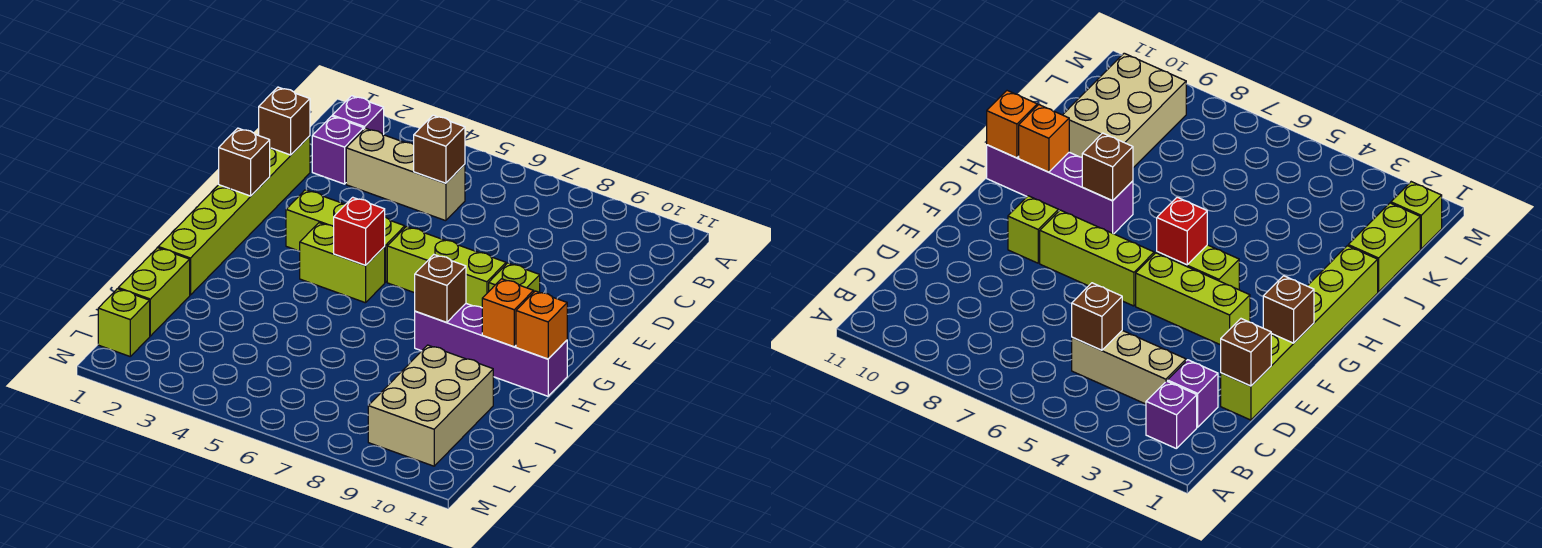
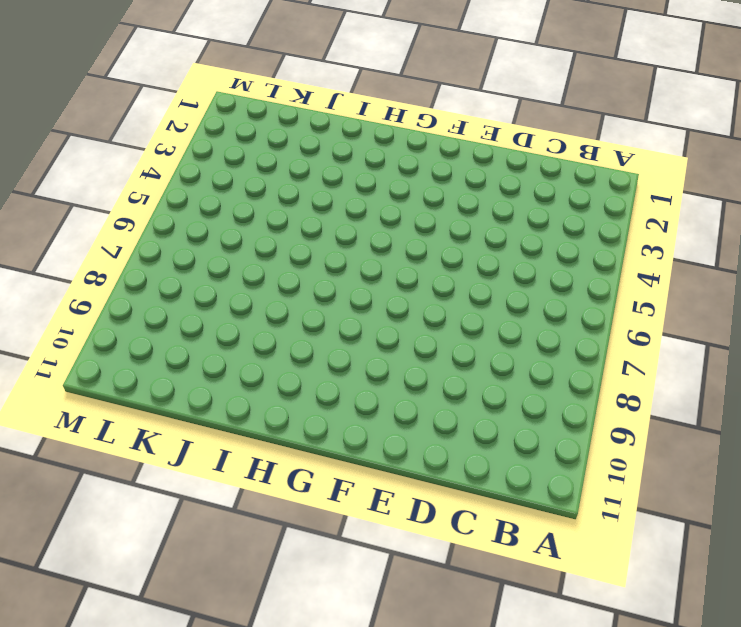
none -> purple 1x1 brick [332,96,384,135]
none -> purple 1x1 brick [312,116,364,184]
none -> tan 1x3 brick [346,128,465,221]

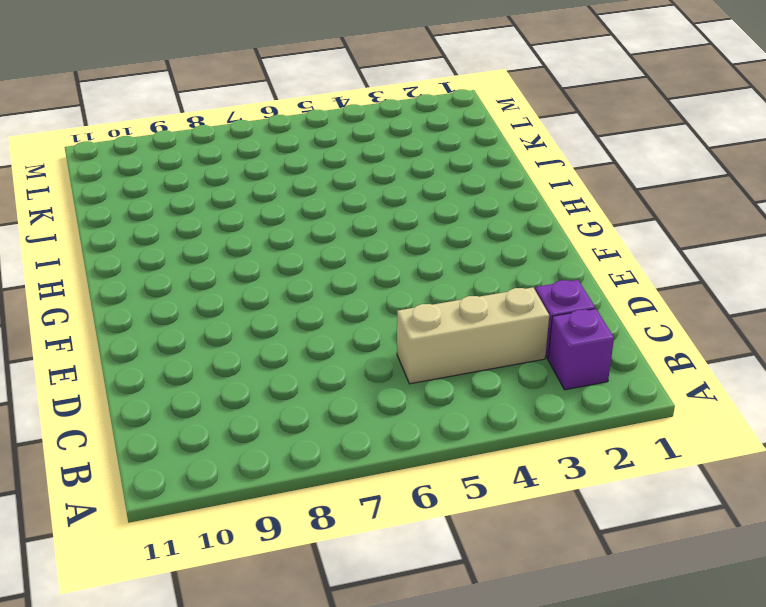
none -> lime 1x6 brick [158,136,310,295]
none -> lime 1x3 brick [286,190,405,282]
none -> lime 1x3 brick [387,227,506,308]

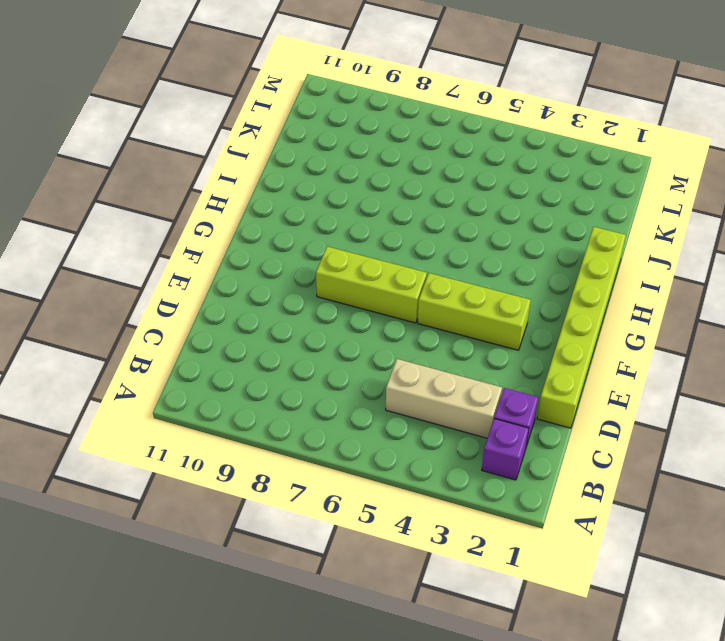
none -> lime 1x1 brick [489,263,540,292]
none -> lime 1x2 brick [299,223,385,303]
none -> purple 1x4 brick [415,304,567,396]

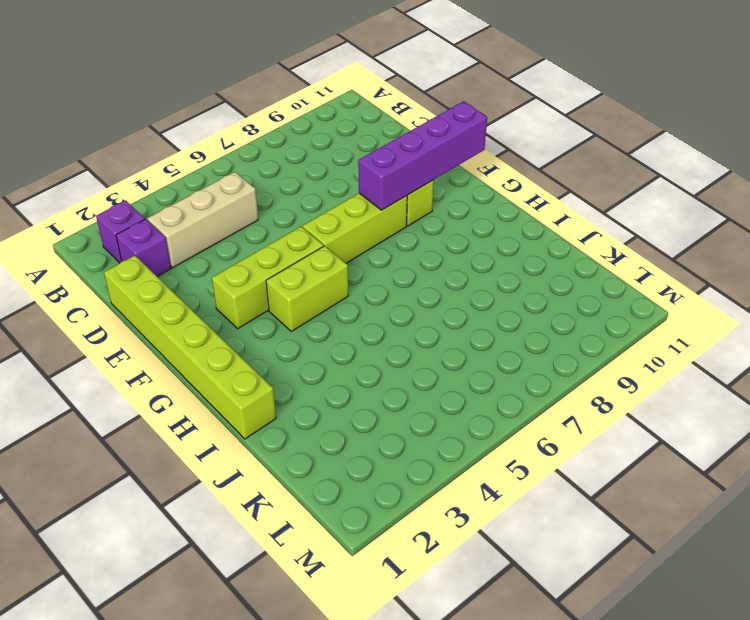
purple 1x4 brick [358,101,487,210] -> purple 1x4 brick moved to [415,304,567,396]
none -> lime 1x2 brick [118,248,190,336]
none -> tan 2x3 brick [368,345,493,466]
none -> lime 1x1 brick [98,289,150,356]

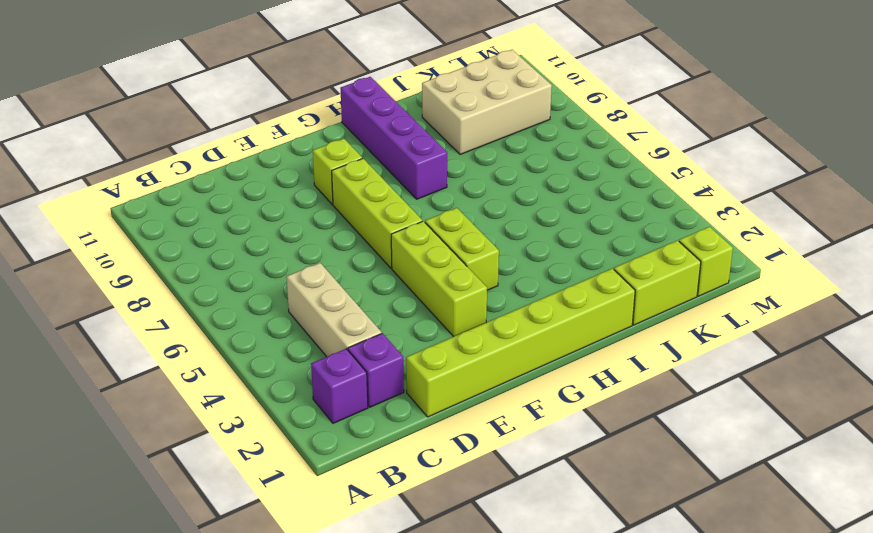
none -> brown 1x1 brick [414,115,465,183]
none -> brown 1x1 brick [259,87,310,155]
none -> brown 1x1 brick [219,128,270,196]

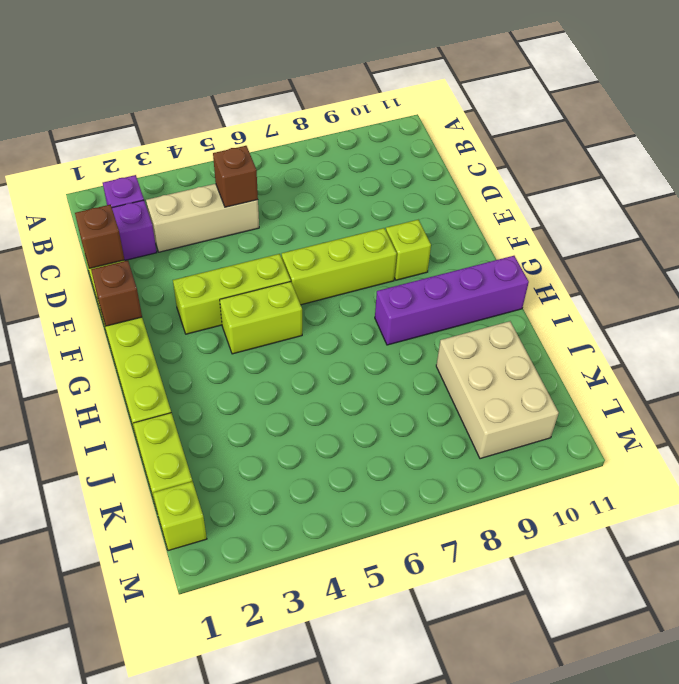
none -> red 1x1 brick [333,197,385,265]
none -> brown 1x1 brick [415,255,466,323]
none -> orange 1x1 brick [482,279,534,347]

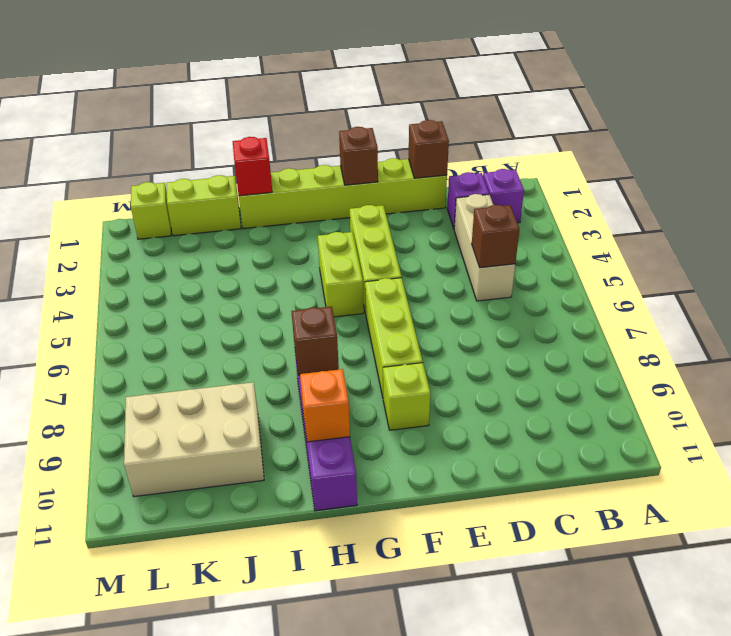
red 1x1 brick [233,137,272,196] -> red 1x1 brick moved to [333,197,385,265]
none -> orange 1x1 brick [516,291,567,359]

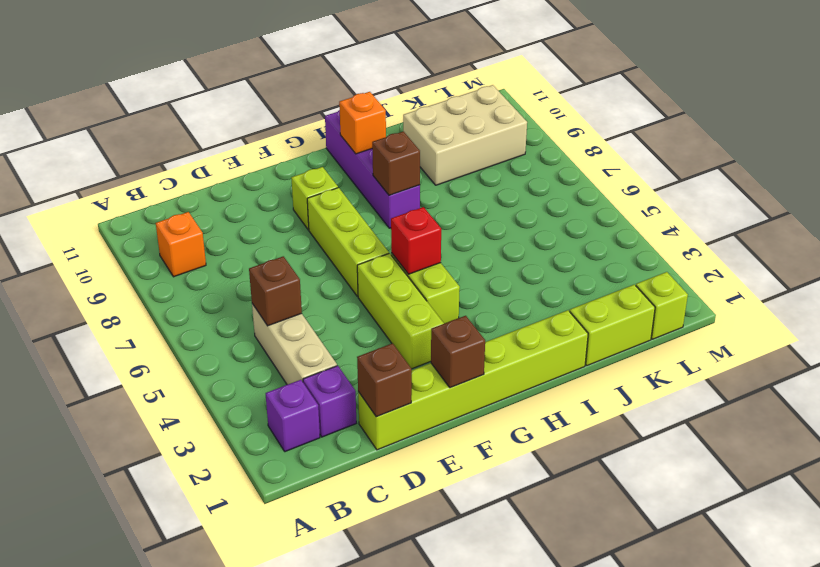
orange 1x1 brick [156,212,206,277] -> orange 1x1 brick moved to [516,291,567,359]

